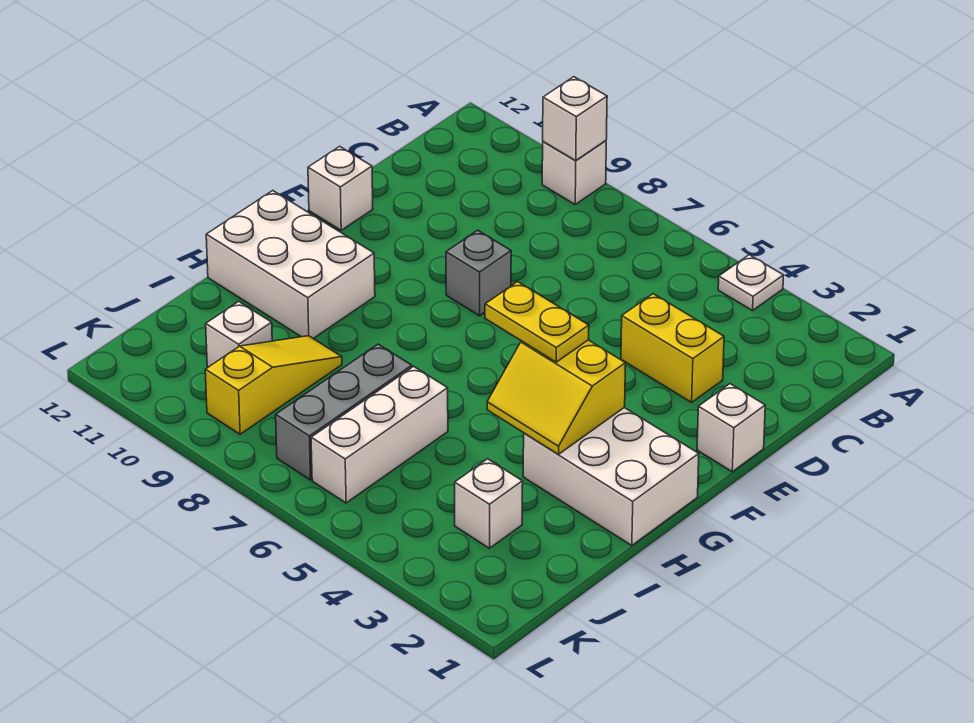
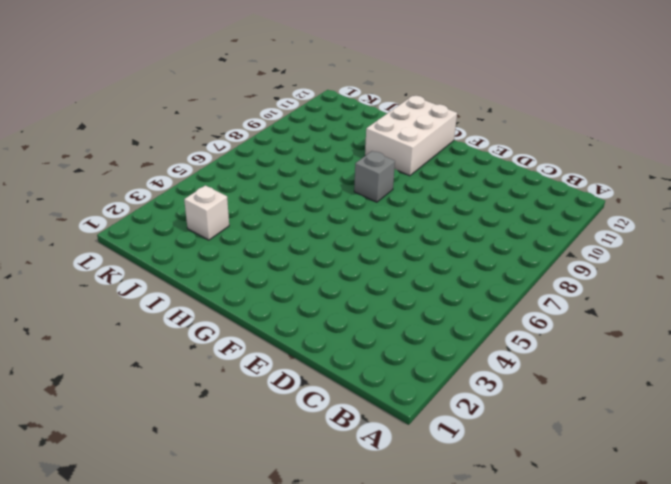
grey 1x1 brick [354,151,395,202] -> grey 1x1 brick moved to [446,230,511,316]
none -> white 1x1 plate [718,255,784,311]
none -> white 1x1 brick [542,141,606,204]
none -> yellow 1x2 brick [621,294,724,402]

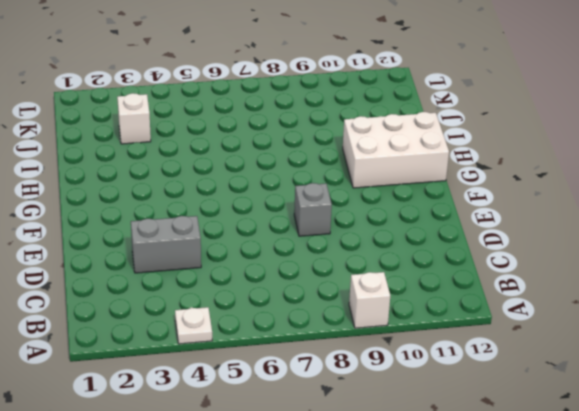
grey 1x2 brick [131,216,201,273] -> yellow 1x2 brick [621,294,724,402]
none -> white 1x1 brick [697,384,765,472]
none -> white 1x1 brick [308,146,373,230]
none -> white 2x3 brick [523,408,699,546]

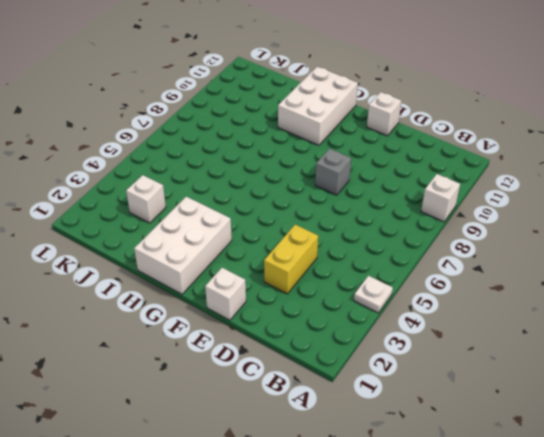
none -> white 1x3 brick [311,366,448,503]
none -> grey 1x3 brick [276,344,412,480]
none -> yellow 1x3 slope [205,336,342,434]

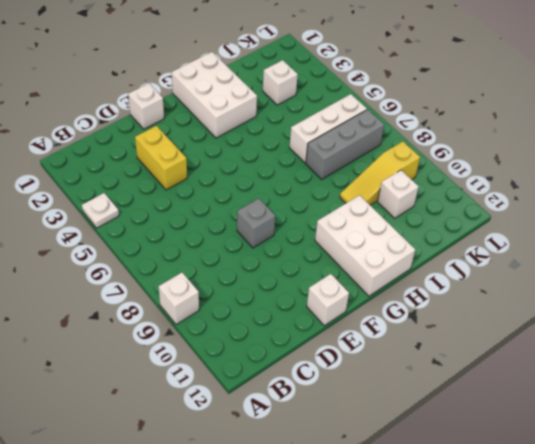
none -> white 1x1 brick [543,77,607,161]
none -> yellow 2x2 slope [487,340,626,454]
none -> yellow 1x2 plate [485,282,589,362]

